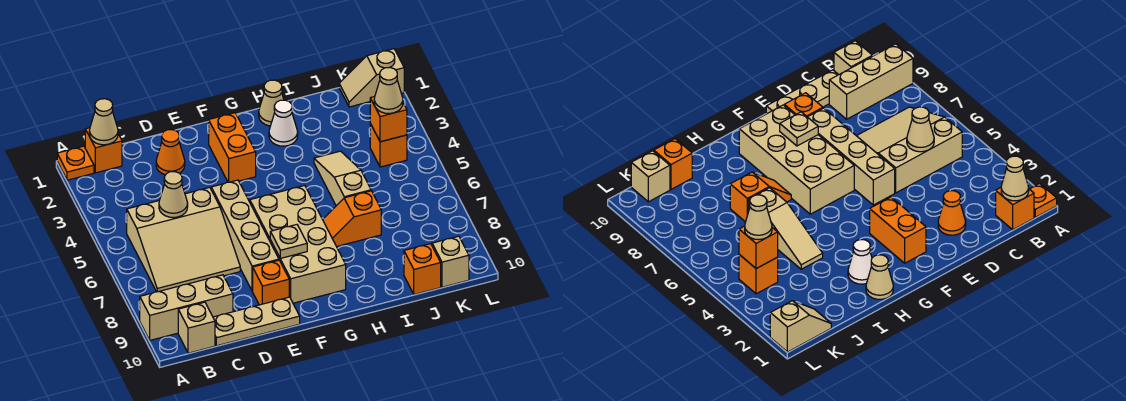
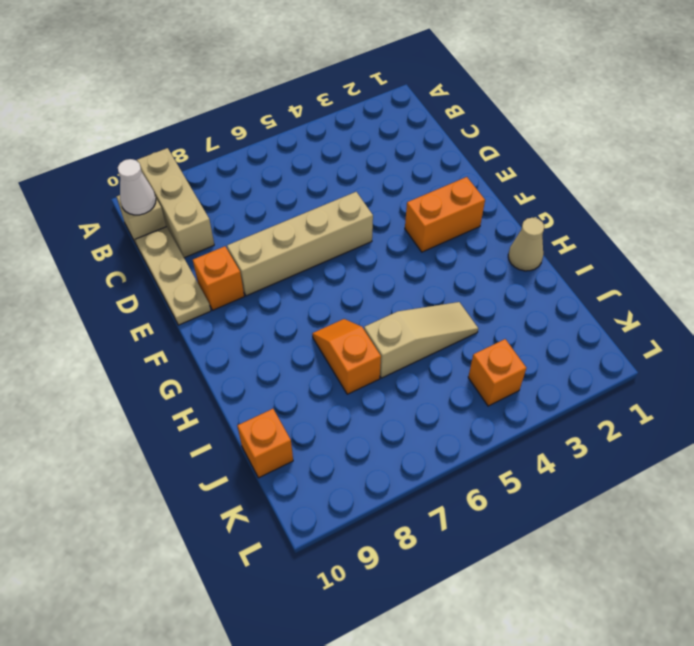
white 1x1 cone [118,159,156,215] -> white 1x1 cone moved to [269,100,298,146]
none -> orange 1x1 plate [57,146,94,180]
none -> orange 1x1 brick [85,128,122,173]
none -> tan 3x3 slope [127,187,240,292]

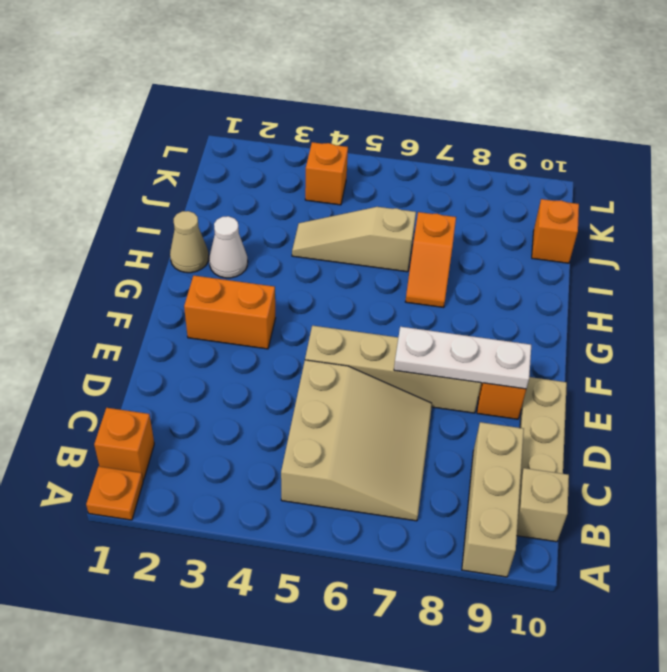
white 1x3 plate [394,327,531,389] -> none
none -> orange 1x1 cone [156,130,185,175]
none -> tan 2x4 brick [250,185,346,303]
none -> tan 1x2 slope [339,49,404,107]

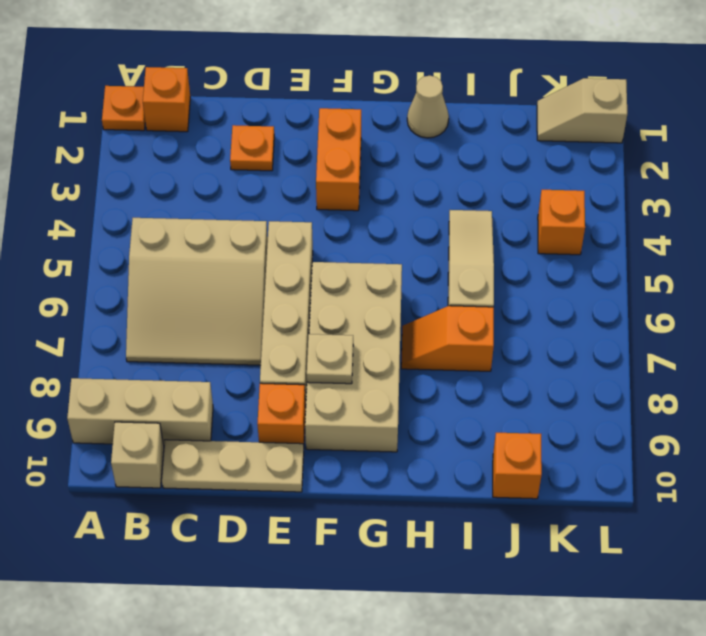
orange 1x1 plate [230,125,274,171] -> orange 1x1 cone [156,130,185,175]
none -> white 1x1 cone [269,100,298,146]
none -> tan 1x1 brick [432,236,469,287]
none -> tan 1x1 cone [89,99,118,145]

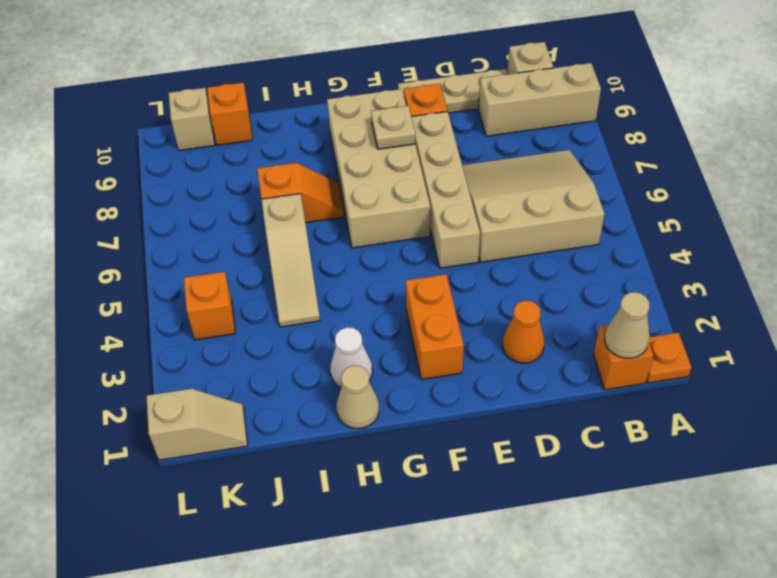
none -> tan 1x1 cone [159,172,188,218]
none -> orange 1x1 brick [370,97,407,142]
none -> tan 1x1 cone [374,68,403,113]

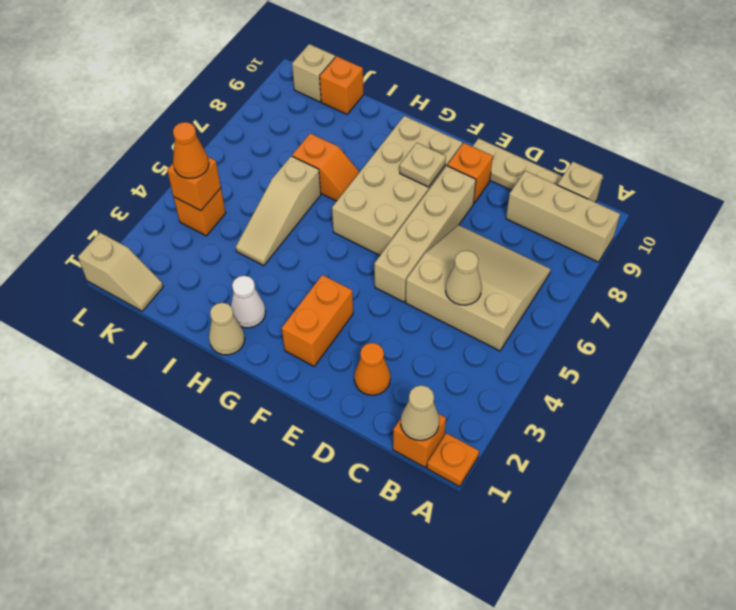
orange 1x1 cone [173,122,209,178] -> tan 1x1 cone [374,68,403,113]

